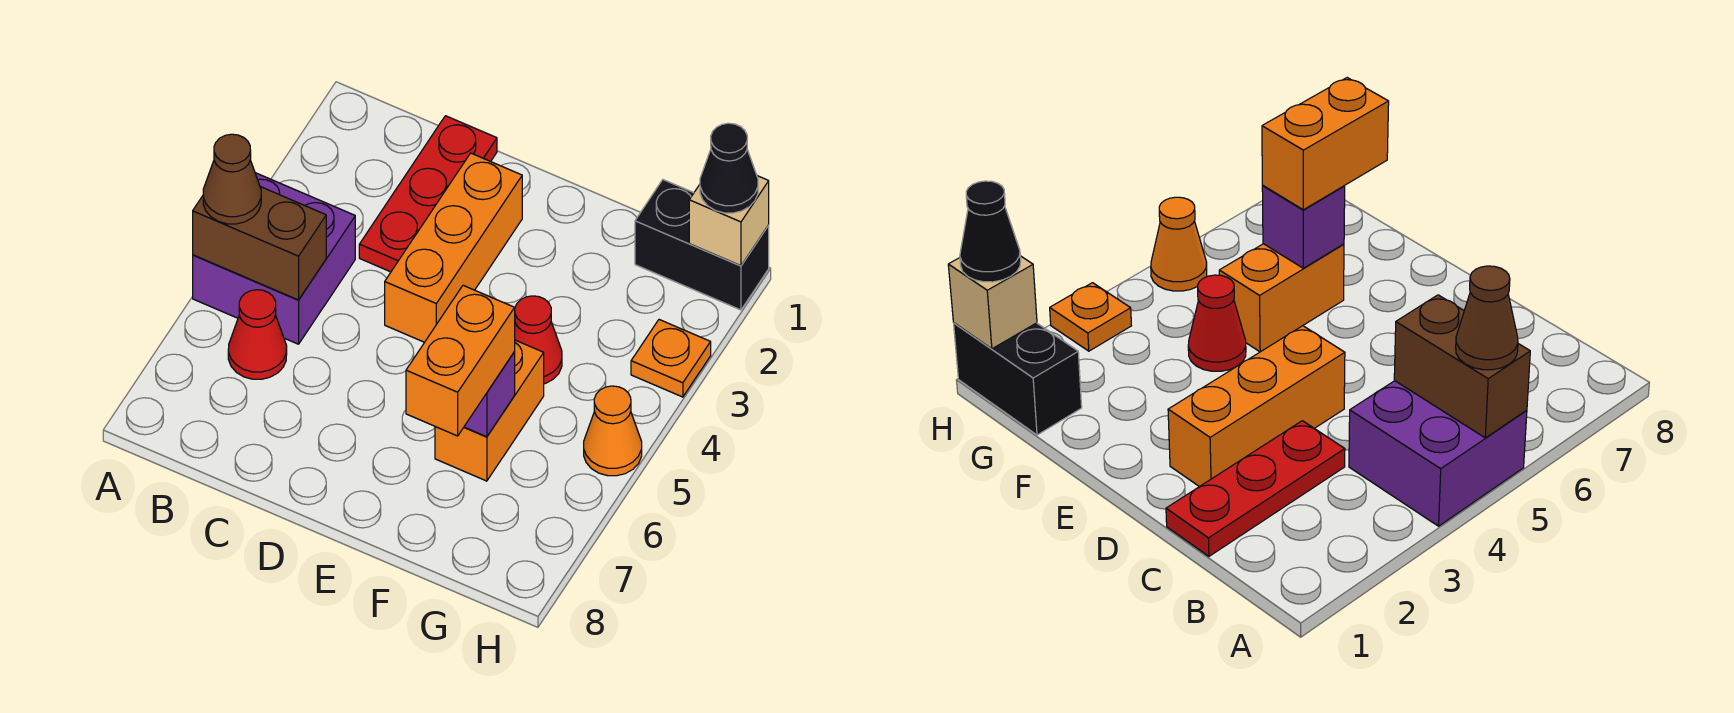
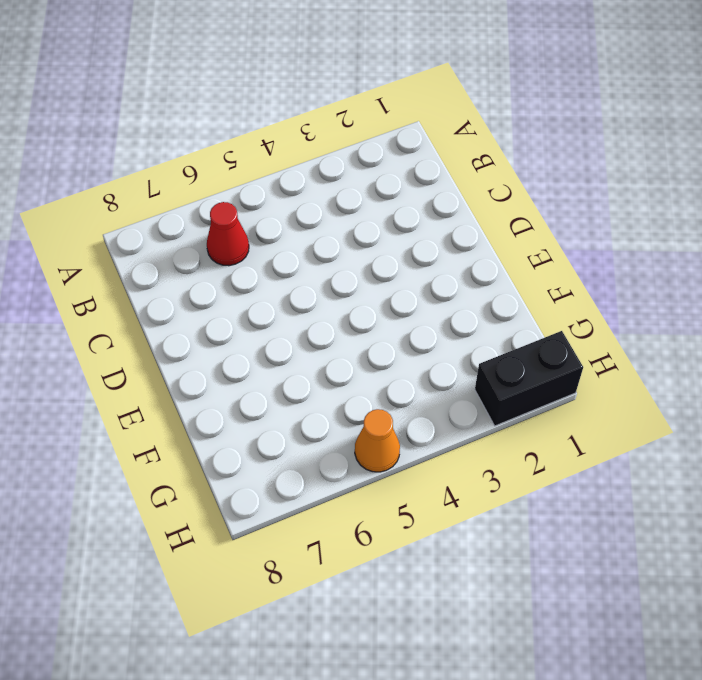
black 1x2 brick [475,331,583,426] -> black 1x2 brick turned to [635,180,769,310]
none -> purple 2x2 brick [193,173,355,344]
none -> red 1x3 plate [359,116,497,272]
none -> orange 1x3 brick [385,153,522,342]

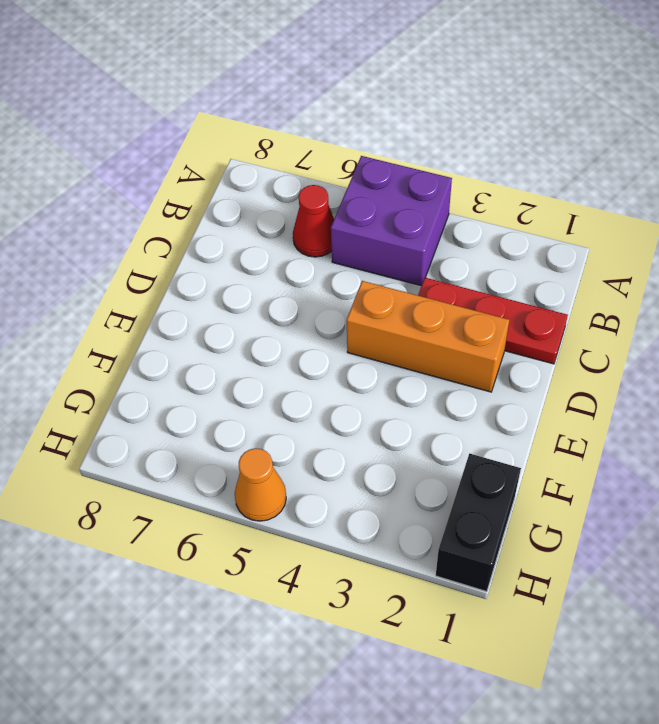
none -> red 1x1 cone [515,296,562,384]
none -> orange 1x2 brick [435,340,544,481]
none -> orange 1x1 plate [631,320,711,397]

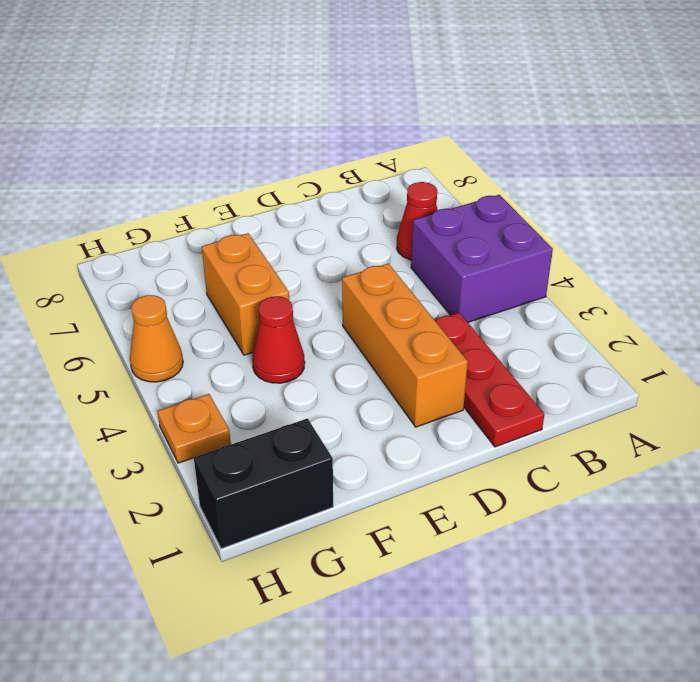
none -> brown 1x2 brick [193,187,326,300]
none -> purple 1x1 brick [464,352,515,437]
none -> tan 1x1 brick [689,176,769,266]

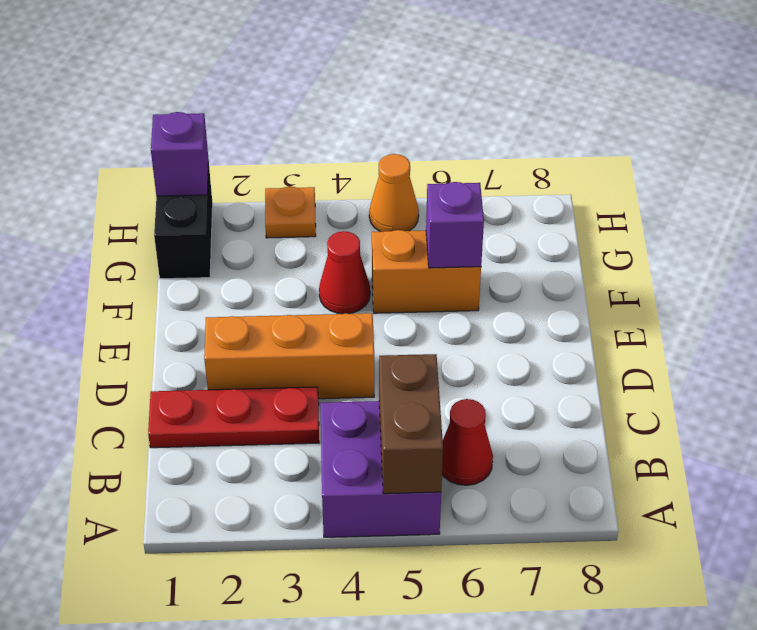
purple 1x1 brick [151,112,209,196] -> tan 1x1 brick [689,176,769,266]
none -> brown 1x1 cone [203,134,261,224]
none -> orange 1x2 brick [406,285,515,436]
none -> black 1x1 cone [700,123,758,213]

